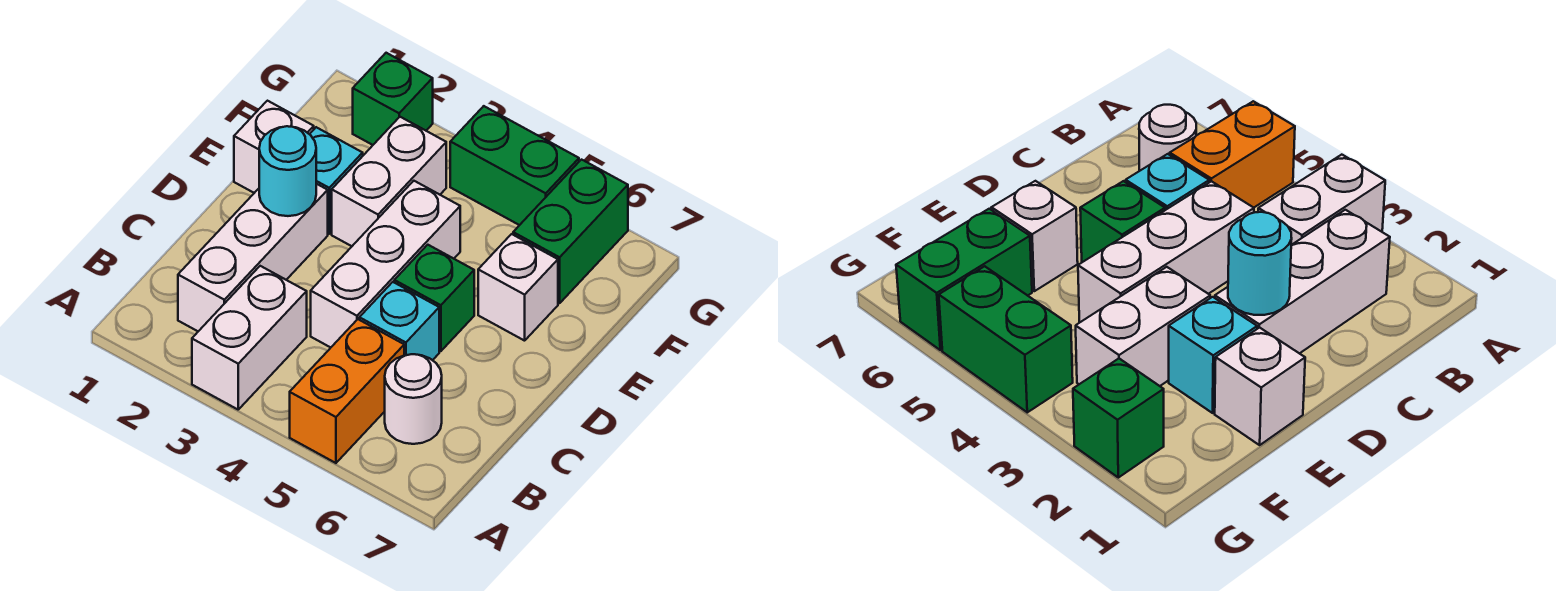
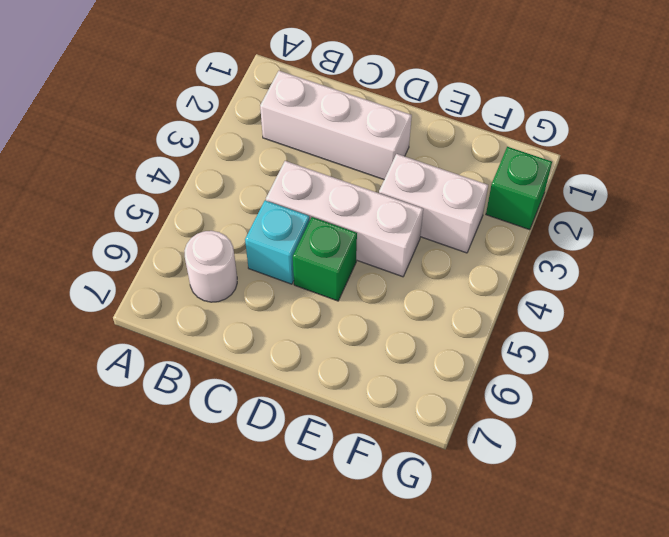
none -> white 1x2 brick [192,266,307,409]
none -> orange 1x2 brick [290,319,404,463]
none -> white 1x1 brick [234,101,314,193]

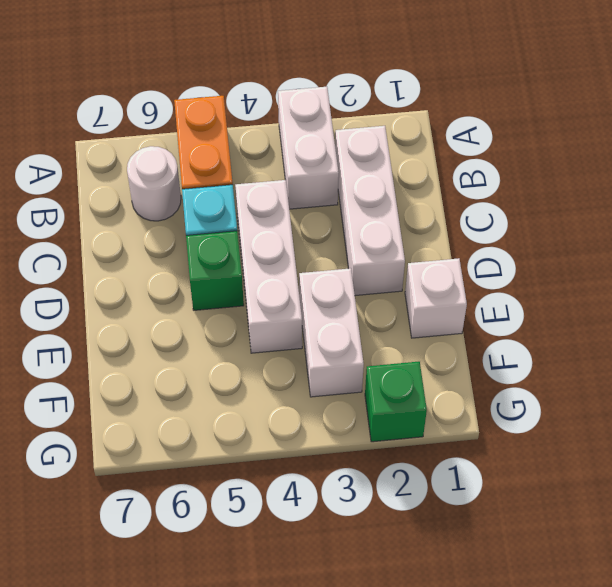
none -> cyan 1x1 brick [310,127,363,234]
none -> white 1x1 brick [478,234,558,341]
none -> green 1x2 brick [513,160,628,303]

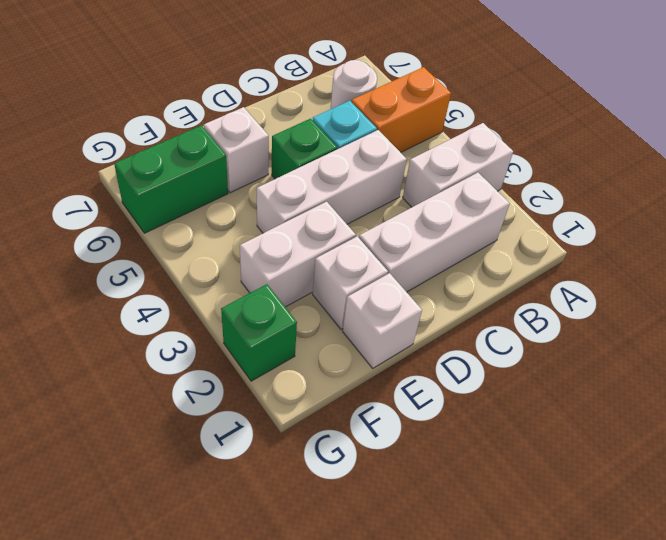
white 1x1 brick [313,236,388,330] -> cyan 1x1 brick [310,127,363,234]
none -> green 1x2 brick [450,106,579,225]
none -> cyan 1x1 round brick [259,126,316,216]

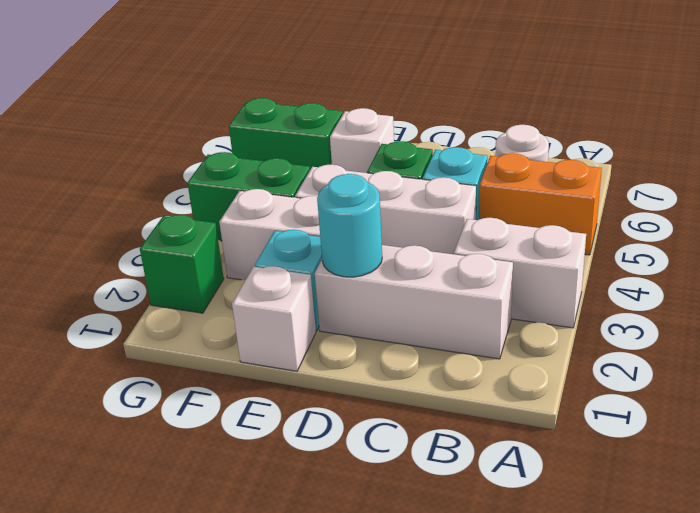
green 1x2 brick [188,152,310,241] -> green 1x2 brick turned to [450,106,579,225]

